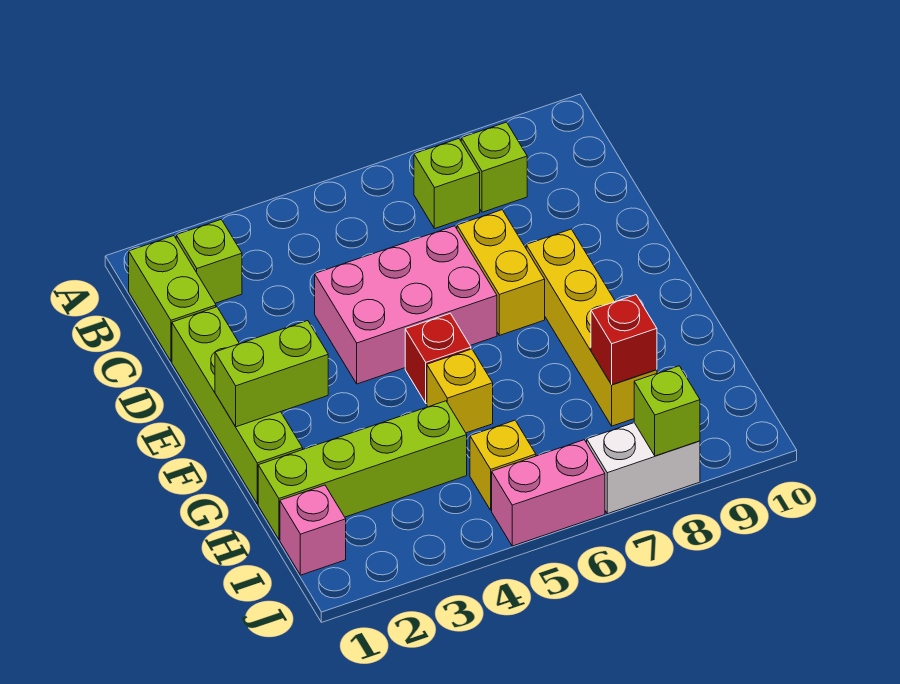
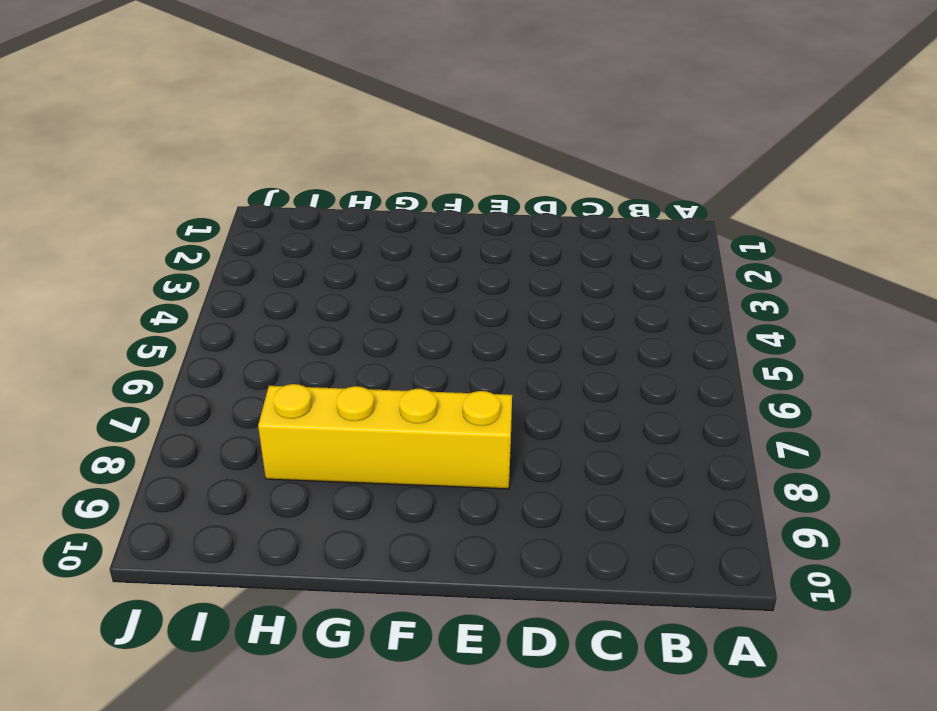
none -> lime 1x2 brick [129,236,216,361]
none -> lime 1x1 brick [176,219,242,303]
none -> lime 1x1 brick [414,139,480,229]

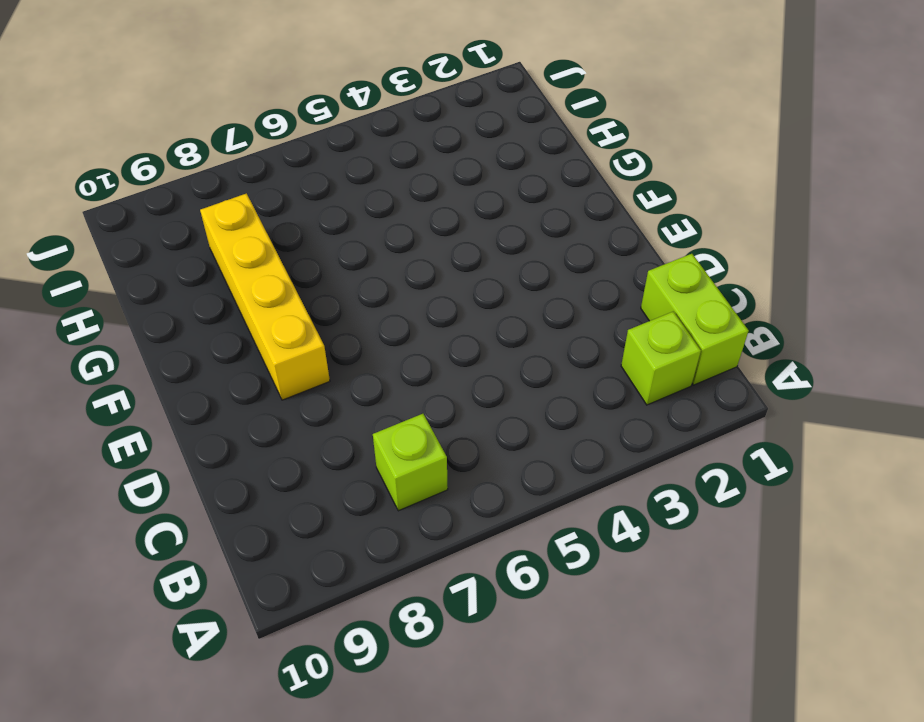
none -> lime 1x1 brick [461,122,527,212]
none -> lime 1x4 brick [172,307,303,504]
none -> pink 2x3 brick [315,226,497,384]

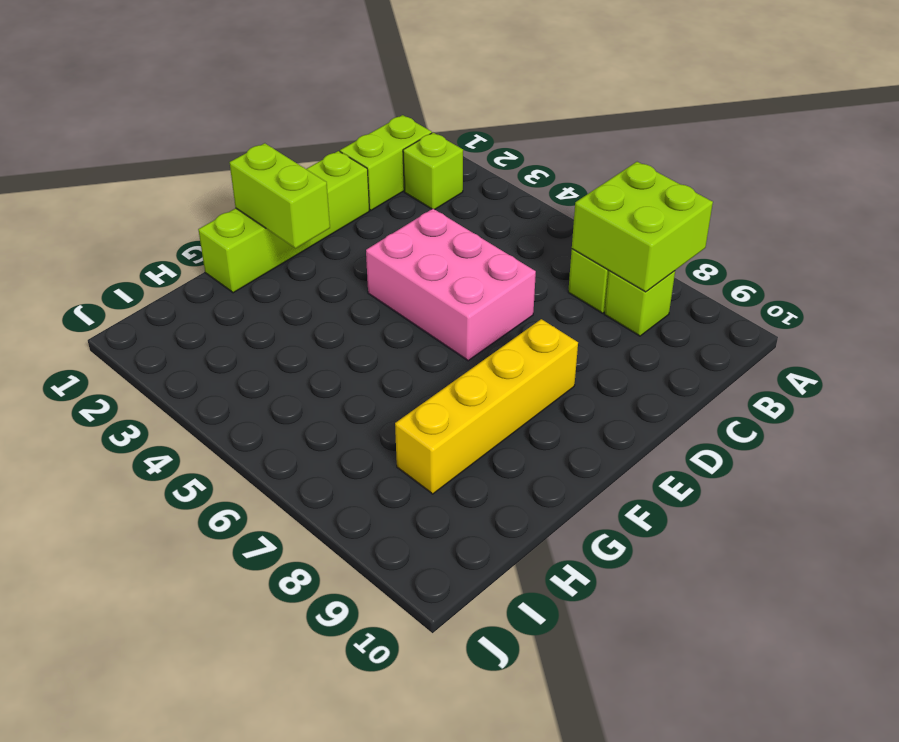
lime 2x2 brick [572,162,713,292] -> none
none -> yellow 1x2 brick [457,210,545,335]
none -> red 1x1 brick [405,313,471,403]
none -> yellow 1x1 brick [427,349,493,433]

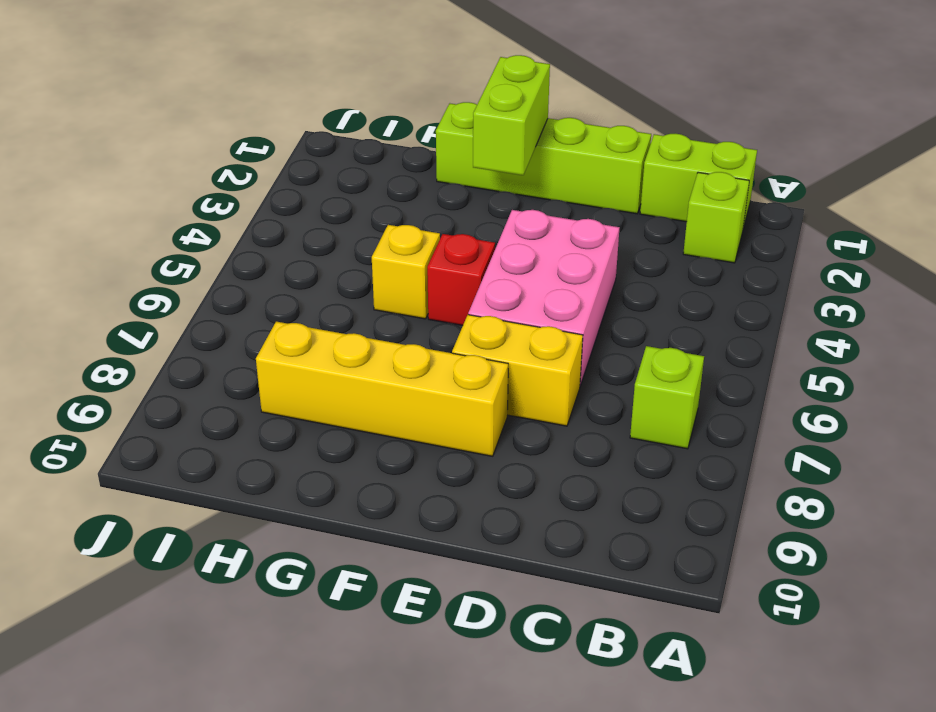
none -> lime 1x1 brick [461,122,527,212]
none -> lime 1x4 brick [258,401,467,539]
none -> pink 1x1 brick [280,485,346,575]

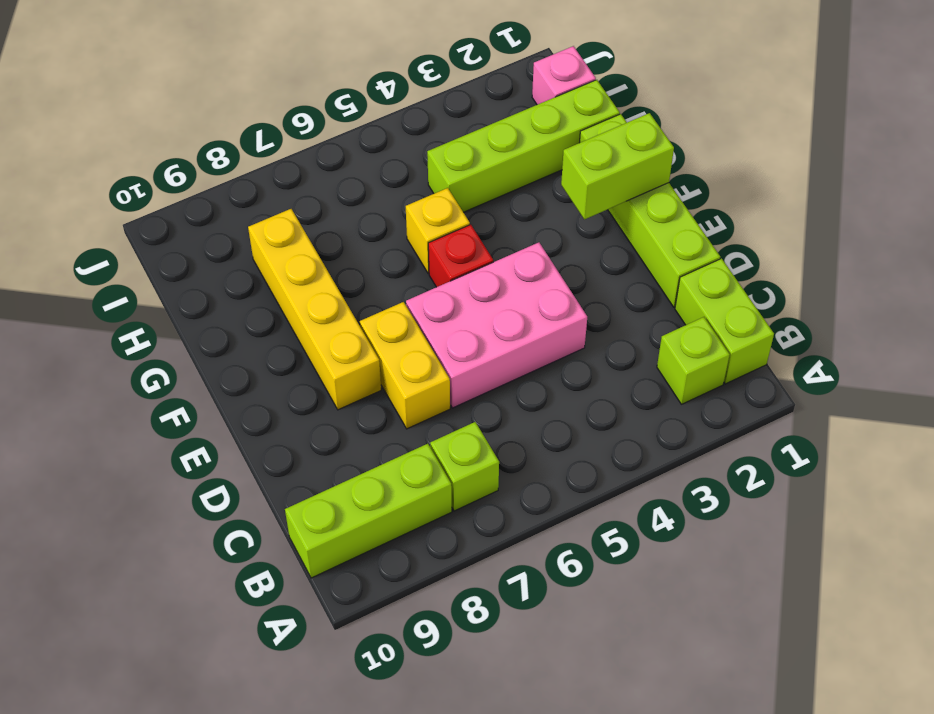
lime 1x3 brick [285,444,452,578] -> lime 1x1 brick [461,122,527,212]
none -> yellow 1x1 brick [470,420,536,510]
none -> pink 1x2 brick [492,440,605,546]
none -> white 1x2 brick [587,423,700,514]

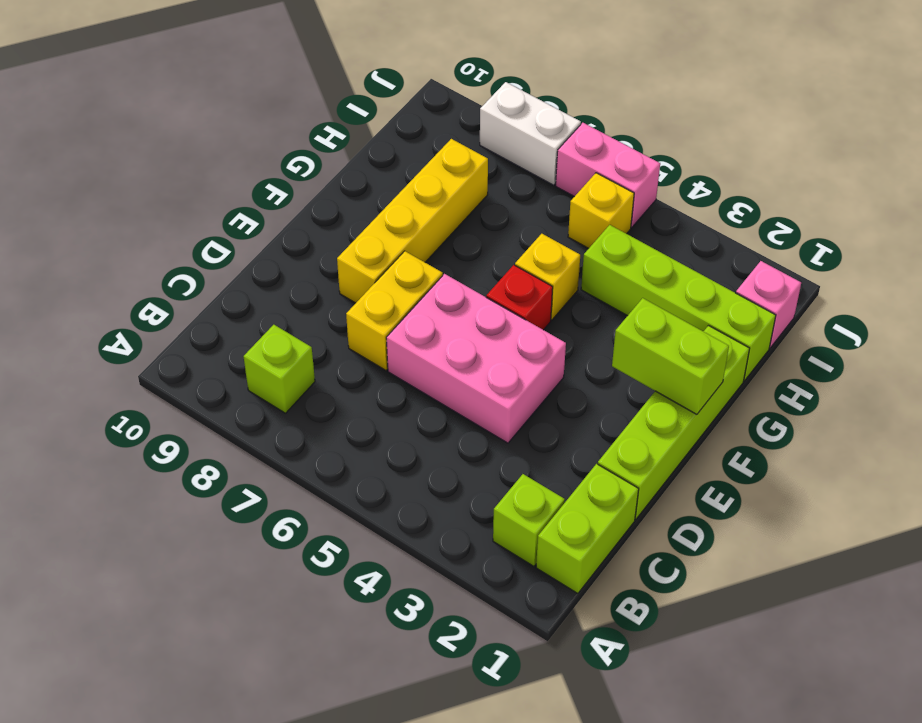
none -> lime 1x1 brick [414,139,480,229]
none -> red 1x1 brick [591,295,657,385]
none -> lime 1x1 brick [634,366,700,456]

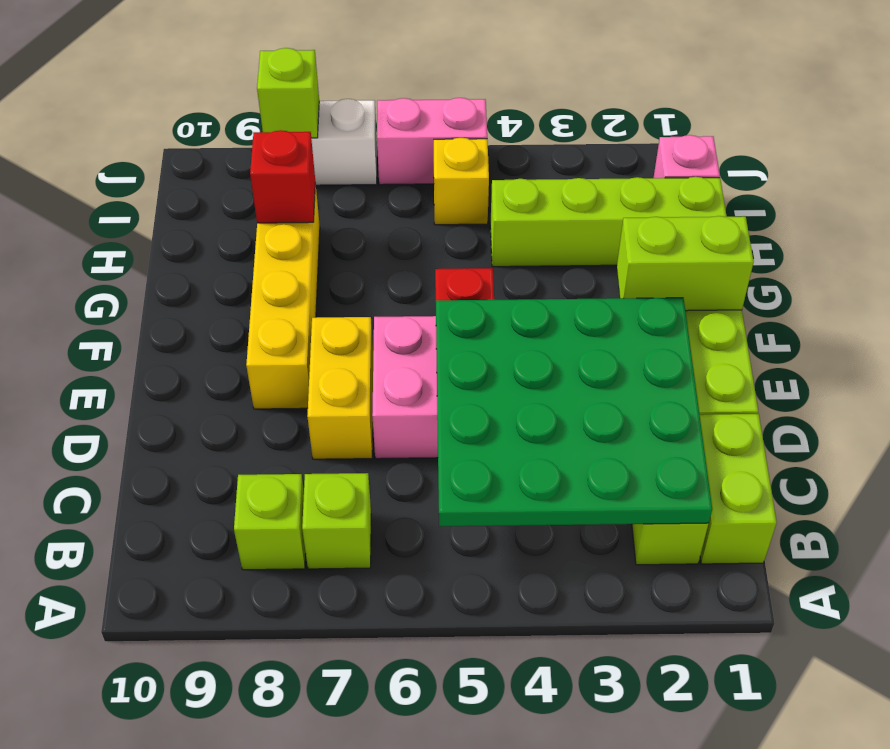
green 4x4 plate [436,298,712,527] -> none
none -> yellow 1x1 brick [427,349,493,433]

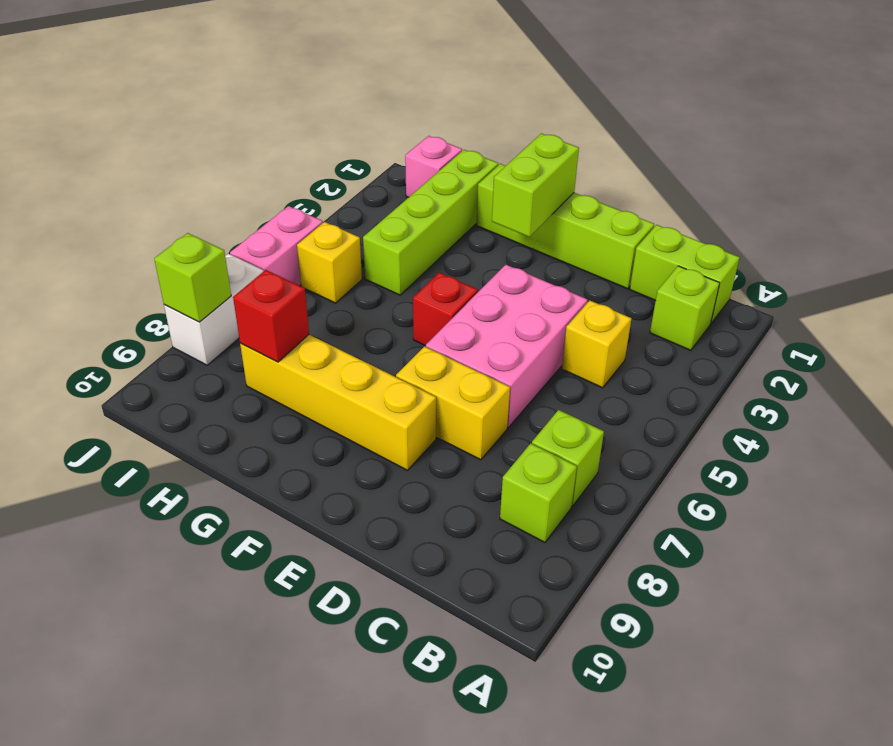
yellow 1x1 brick [562,300,631,388] -> yellow 1x1 brick moved to [427,349,493,433]

